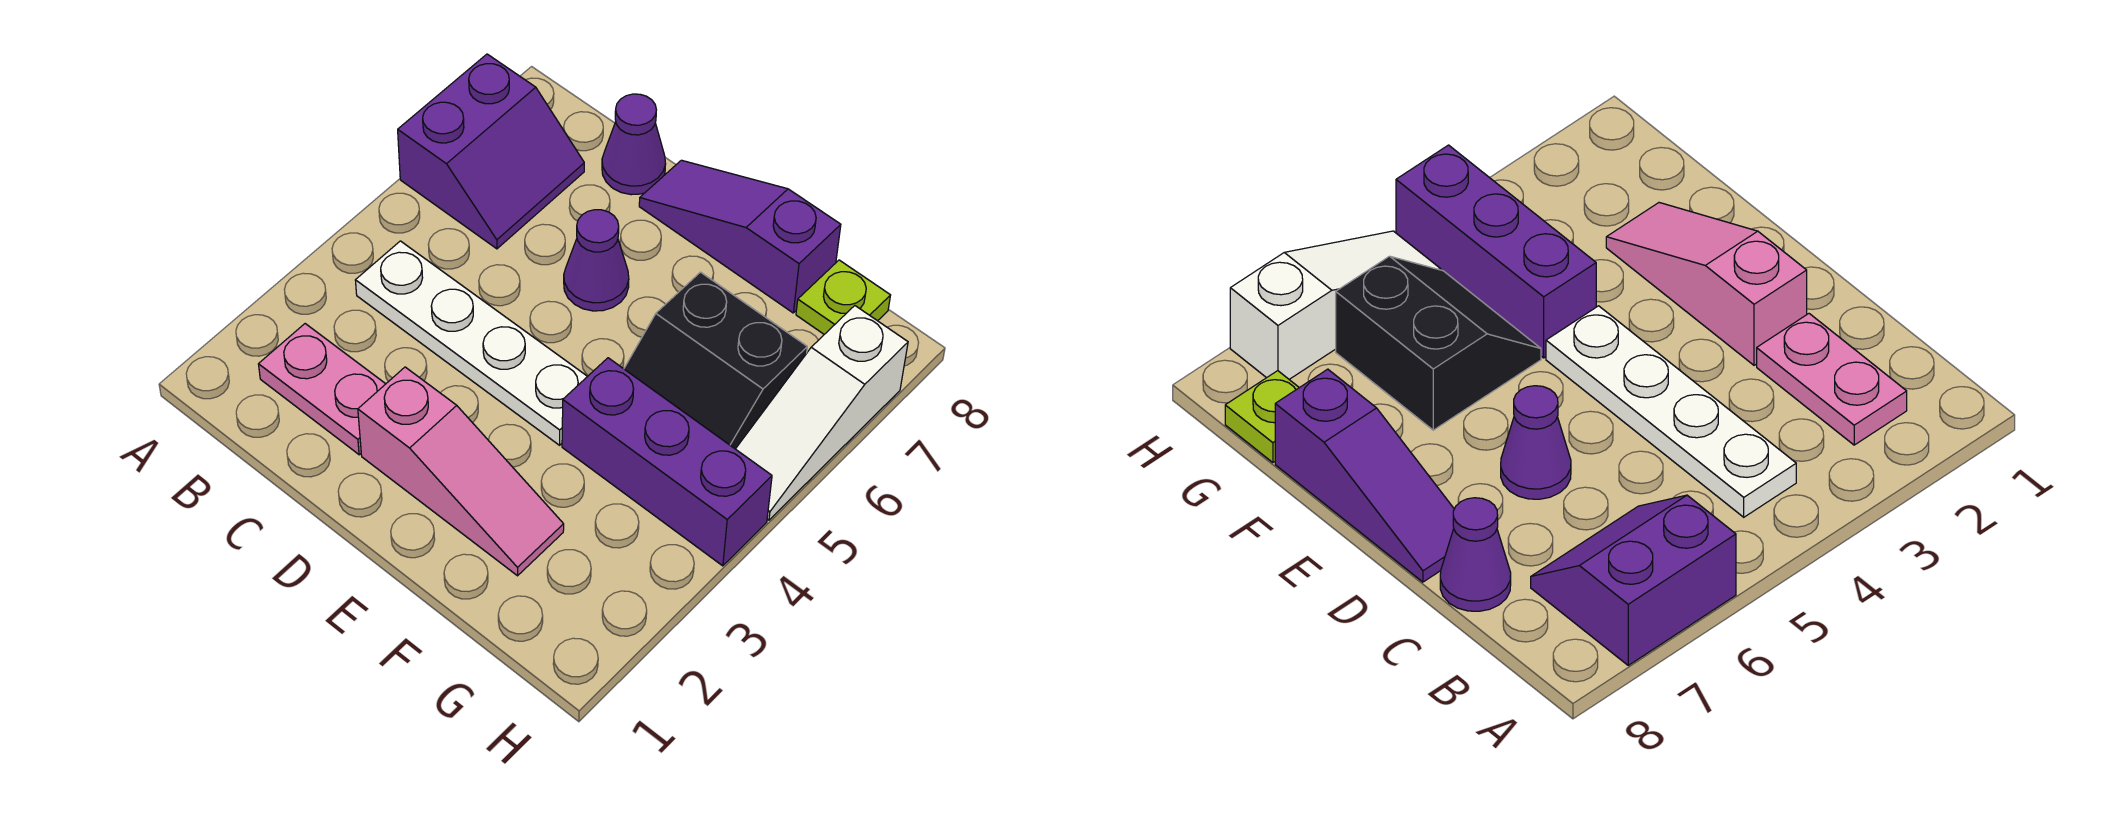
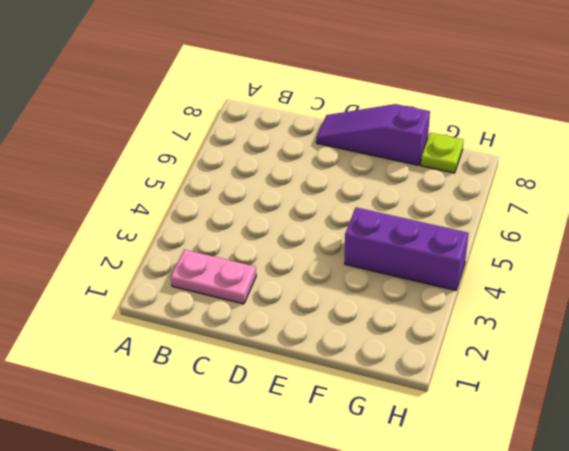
none -> purple 2x2 slope [398,54,584,249]
none -> white 1x4 plate [355,241,588,445]

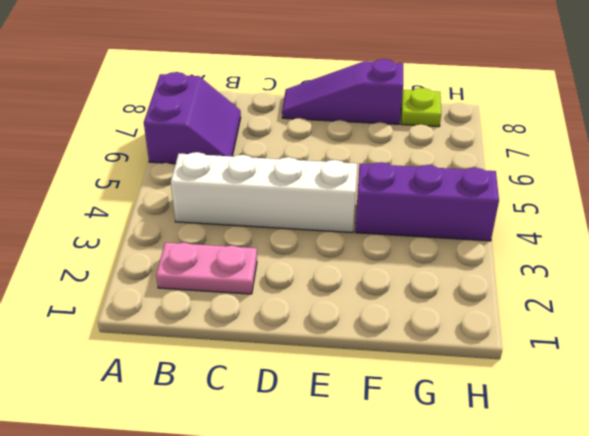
white 1x4 brick [171,152,357,233] -> white 1x4 plate [355,241,588,445]
none -> purple 1x1 cone [602,94,666,195]
none -> pink 1x3 slope [358,367,564,576]

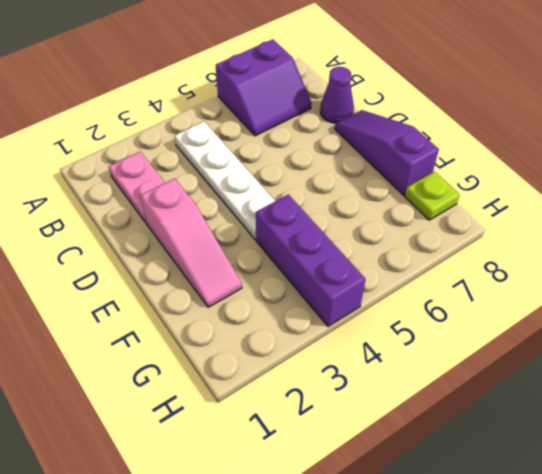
none -> purple 1x1 cone [564,210,629,311]
none -> black 2x2 slope [624,272,807,449]

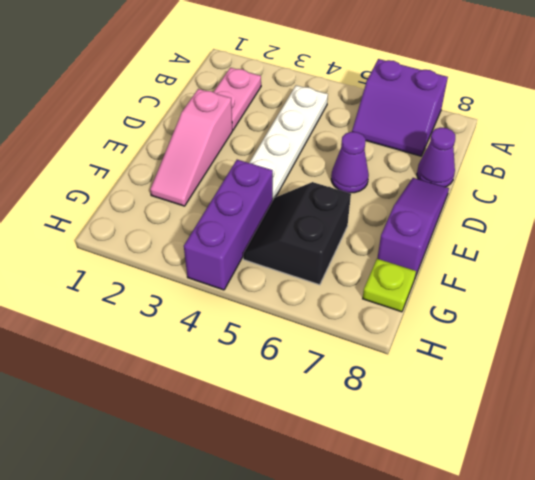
none -> white 1x3 slope [736,306,908,520]

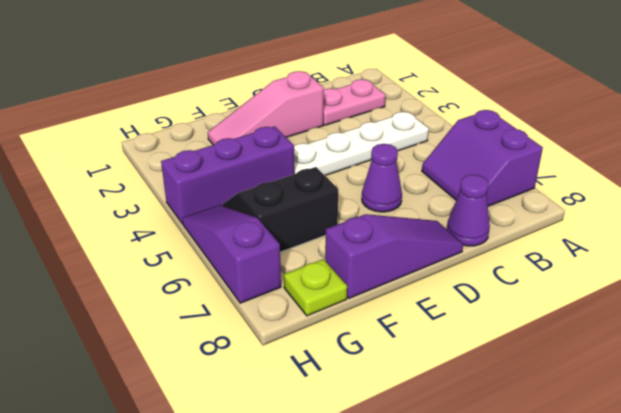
purple 1x3 slope [182,205,281,303] -> white 1x3 slope [736,306,908,520]

